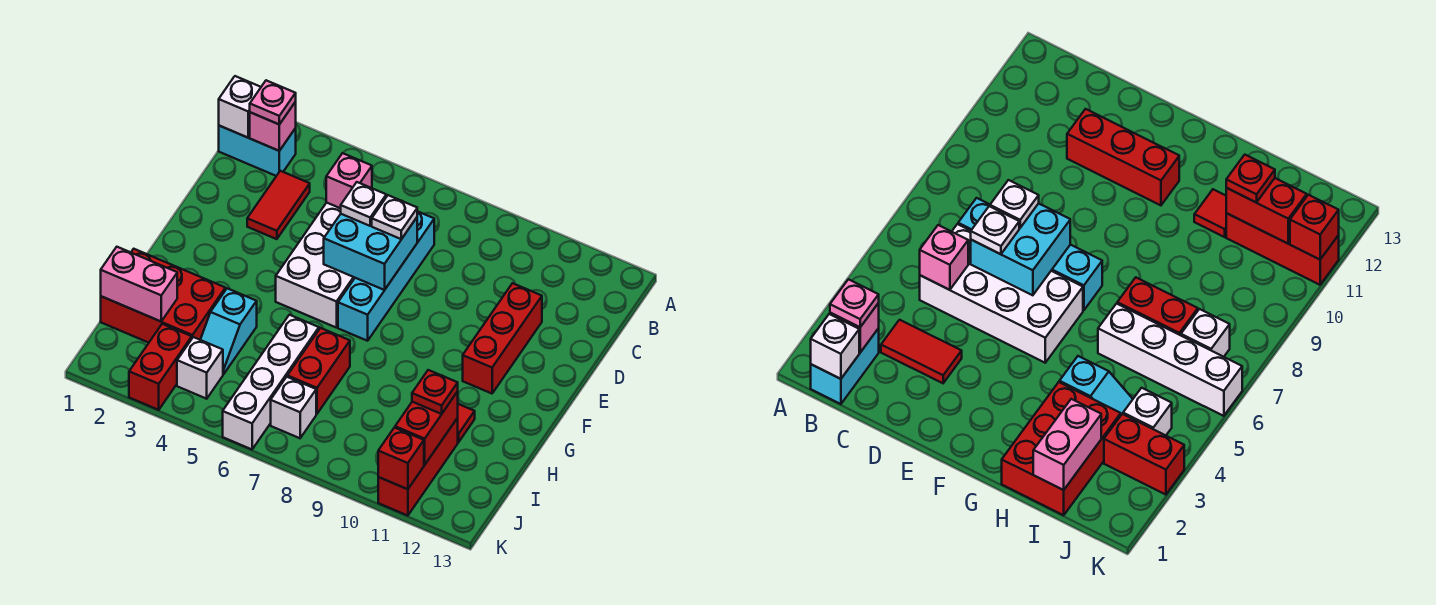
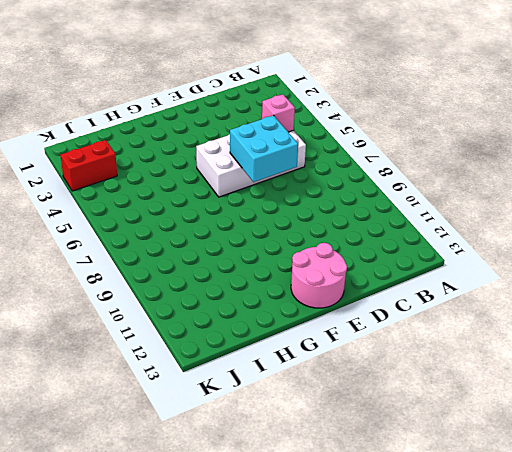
pink 2x2 round brick [291,243,347,308] -> none
none -> cyan 1x2 brick [219,126,296,176]
none -> red 1x2 tile [247,171,310,239]
none -> cyan 1x4 brick [338,211,434,341]

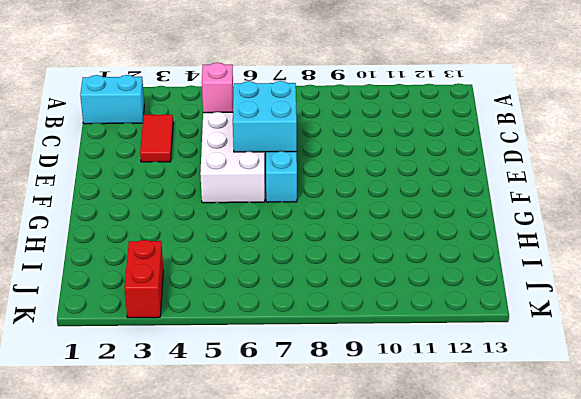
none -> red 1x3 brick [463,283,542,394]
none -> red 2x3 brick [101,249,225,343]
none -> cyan 1x2 slope [200,288,257,374]

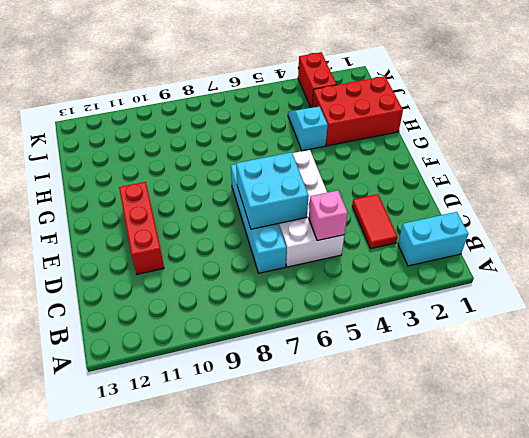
none -> white 1x4 brick [223,315,319,449]
none -> red 1x2 brick [287,328,350,414]
none -> red 1x1 tile [458,404,475,442]

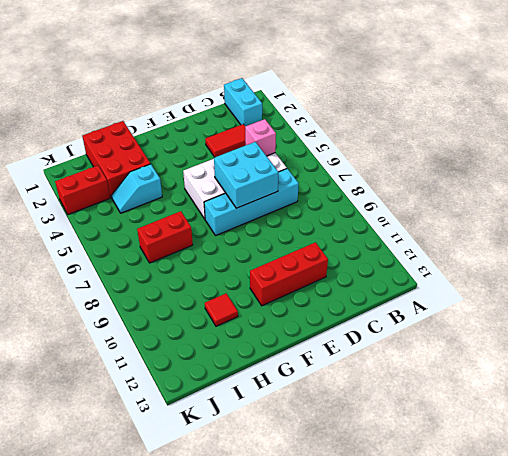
none -> white 1x4 brick [223,315,319,449]
none -> red 1x3 brick [378,418,458,516]
none -> white 1x1 brick [177,337,223,399]

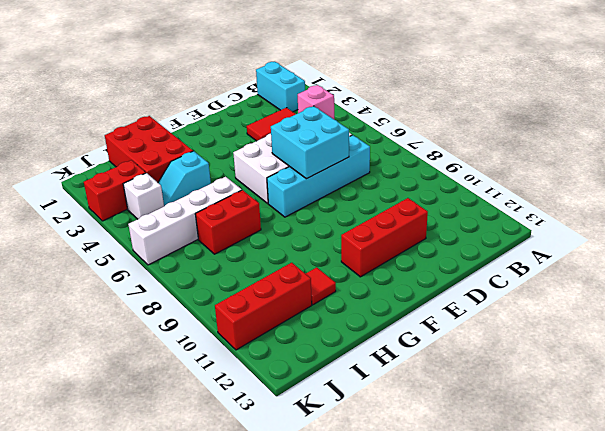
none -> white 1x1 brick [271,377,316,438]
none -> white 1x1 brick [219,76,261,138]
none -> pink 1x1 brick [250,102,296,151]

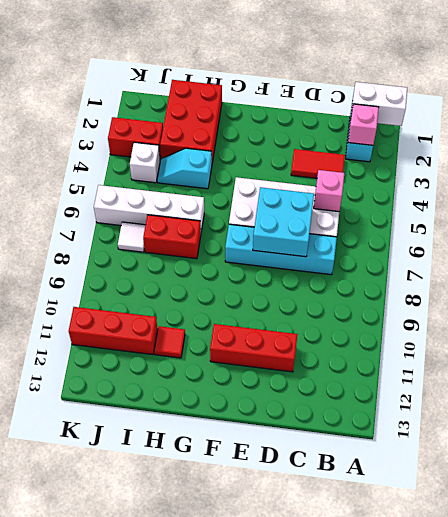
white 1x2 brick [351,82,407,126] -> white 1x1 brick [219,76,261,138]
white 1x1 tile [118,222,145,252] -> white 1x1 brick [271,377,316,438]
none -> pink 1x2 brick [101,247,177,321]
none -> red 1x2 brick [395,392,458,465]
none -> red 1x1 brick [378,427,424,489]

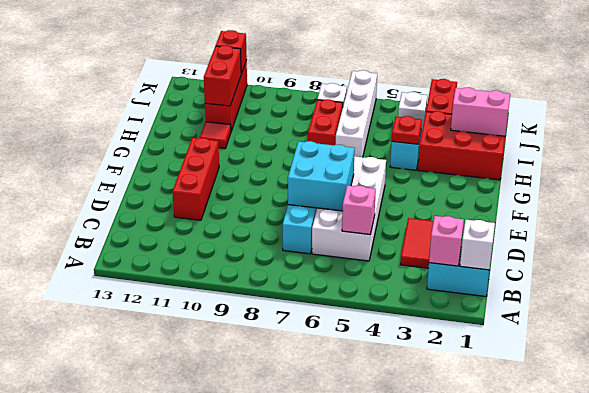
red 1x1 plate [392,116,422,144] -> red 1x1 plate moved to [412,370,458,414]
none -> pink 1x1 plate [250,80,296,124]
none -> white 1x1 plate [341,182,386,226]
none -> white 1x1 plate [372,195,417,239]

